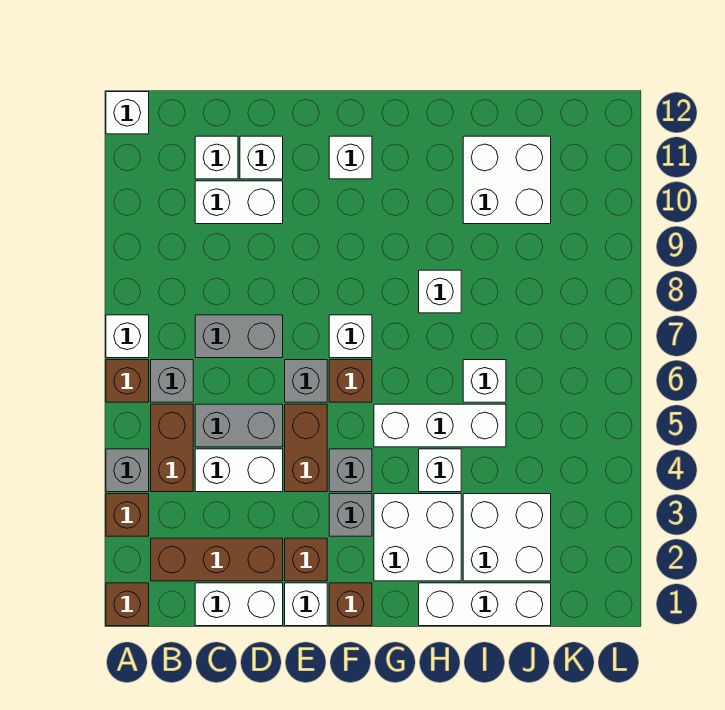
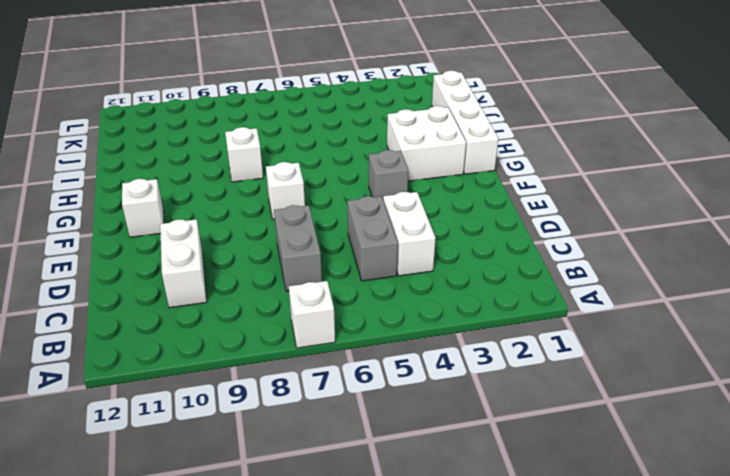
white 1x4 brick [432,71,499,174] -> white 1x3 brick [419,583,551,626]
none -> brown 1x1 brick [106,583,149,626]
none -> brown 1x1 brick [106,494,149,536]
none -> grey 1x1 brick [106,449,149,492]
none -> brown 1x1 brick [106,360,149,402]

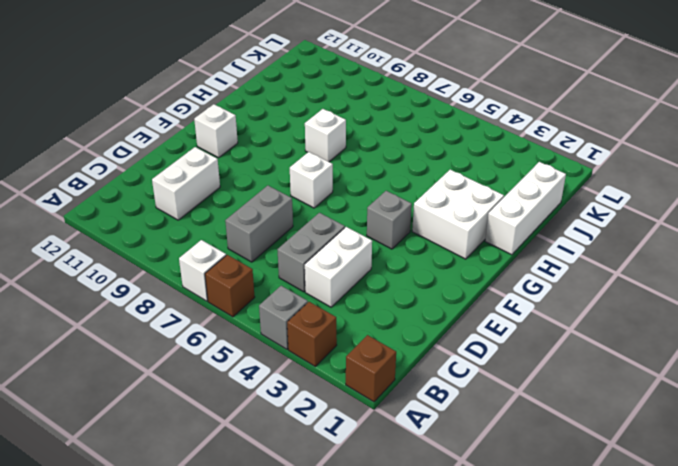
none -> white 1x1 brick [106,92,149,134]
none -> brown 1x3 brick [151,538,283,581]
none -> brown 1x2 brick [151,404,193,492]
none -> grey 1x1 brick [151,360,193,402]

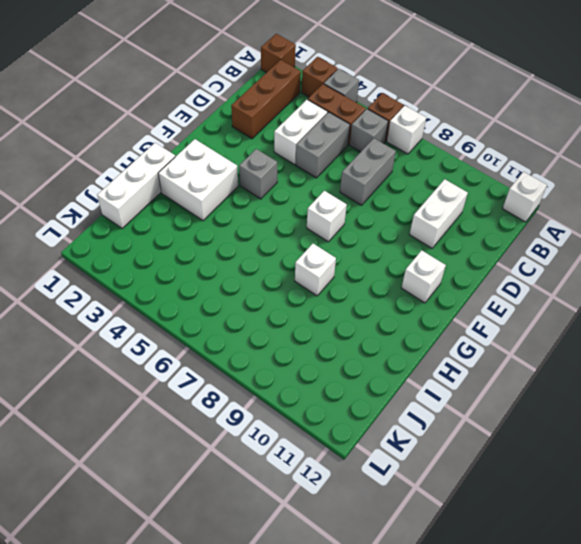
none -> white 1x2 brick [195,583,283,626]
none -> white 1x1 brick [195,136,238,179]
none -> white 1x1 brick [240,136,283,179]
none -> white 1x1 brick [285,583,327,626]

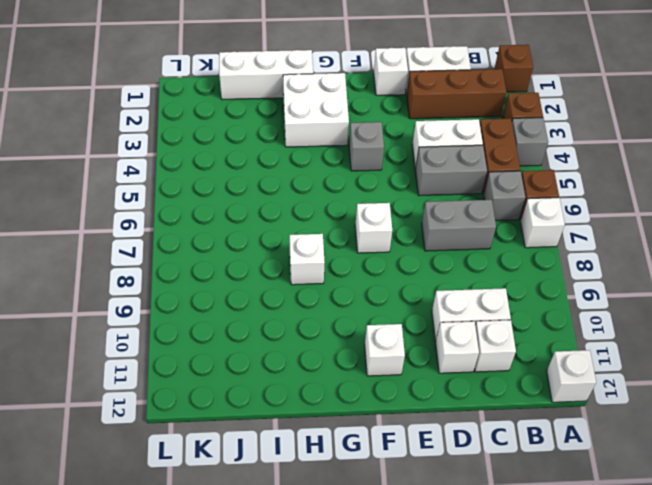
none -> brown 1x1 brick [285,538,327,581]
none -> brown 1x2 brick [285,404,327,492]
none -> grey 1x1 brick [285,360,327,402]
none -> brown 1x1 brick [329,583,372,626]

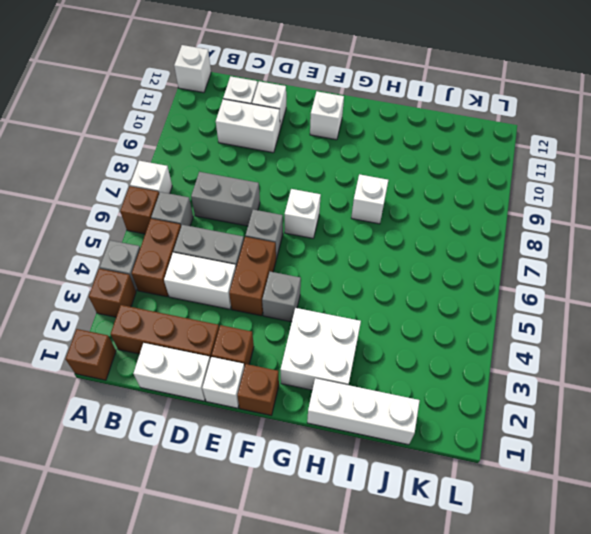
none -> grey 1x1 brick [329,494,372,536]
none -> brown 1x1 brick [329,360,372,402]
none -> white 1x3 brick [374,404,506,447]
none -> white 1x1 brick [419,449,461,492]

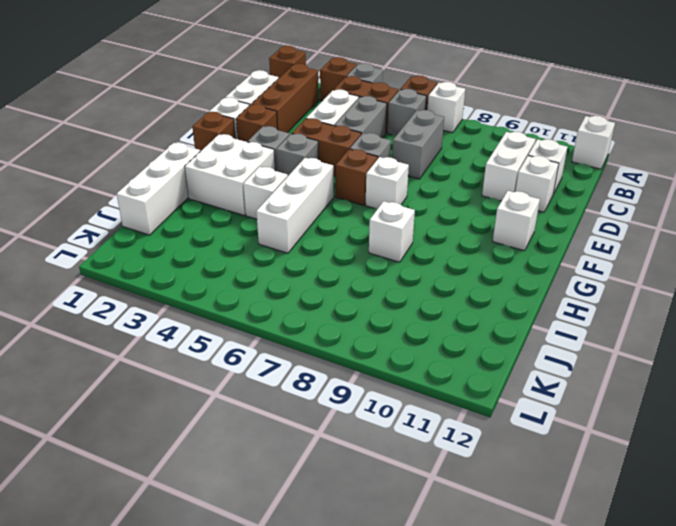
none -> white 2x2 brick [463,494,551,581]
none -> white 1x1 brick [463,360,506,402]
none -> white 2x2 brick [463,136,551,224]

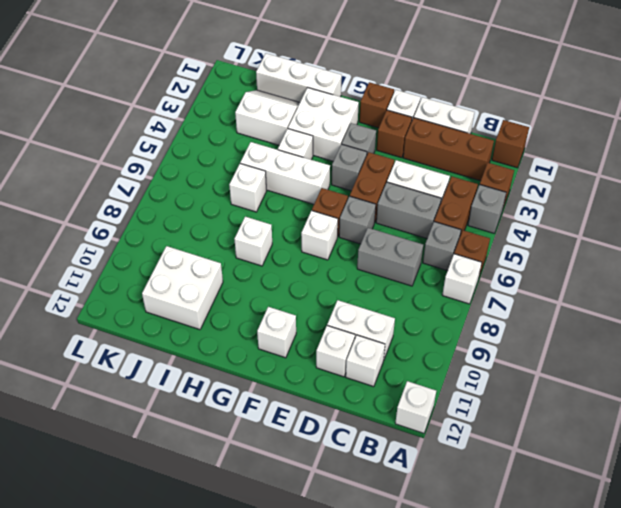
white 2x2 slope [235,90,300,145] -> white 2x2 brick [463,494,551,581]

